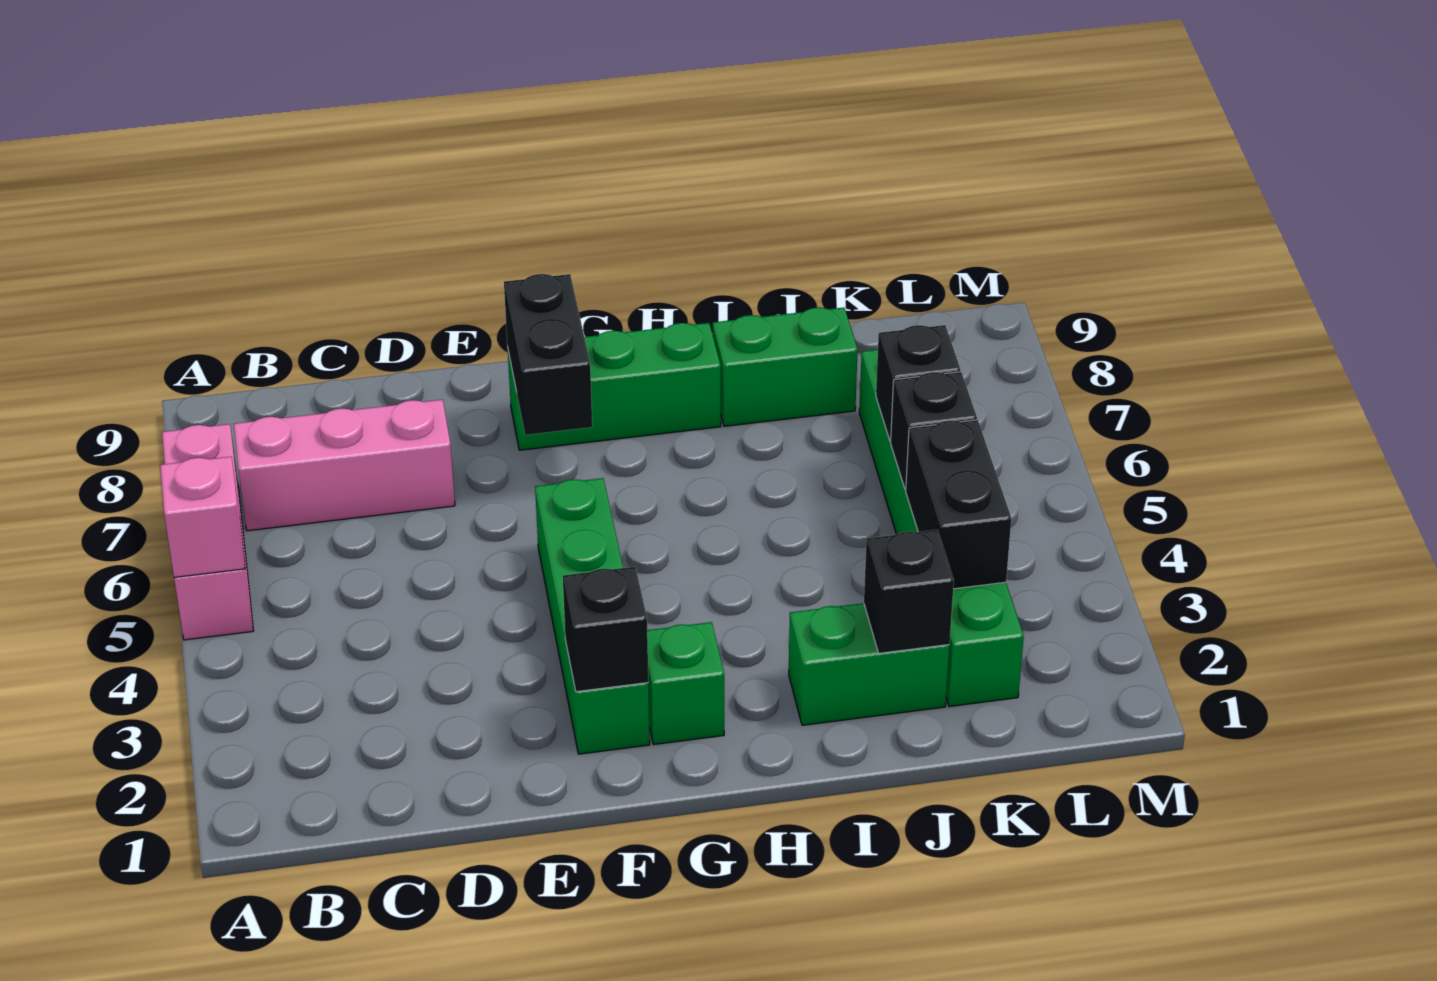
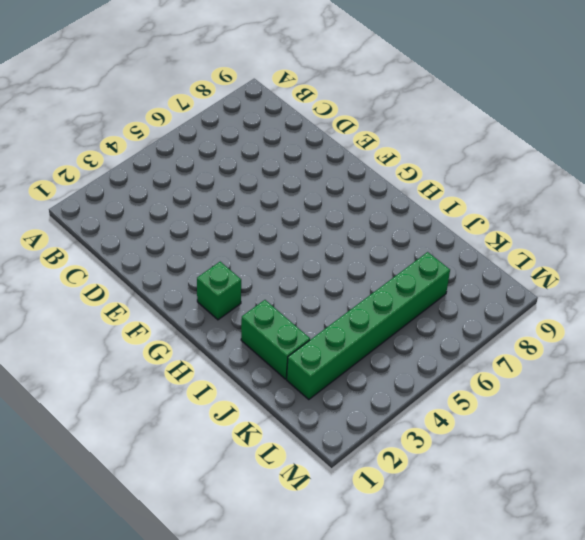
none -> pink 1x3 brick [162,424,254,640]
none -> pink 1x3 brick [234,400,455,531]
none -> green 1x4 brick [535,478,650,754]

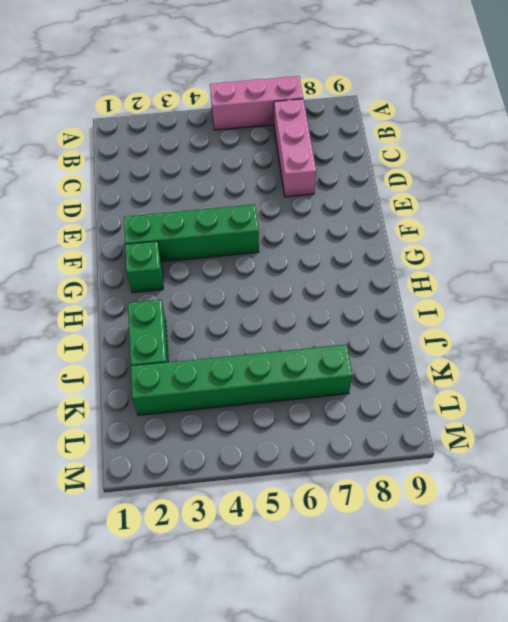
none -> green 1x3 brick [507,323,721,450]
none -> green 1x2 brick [713,307,858,426]
none -> pink 1x1 brick [160,457,245,577]

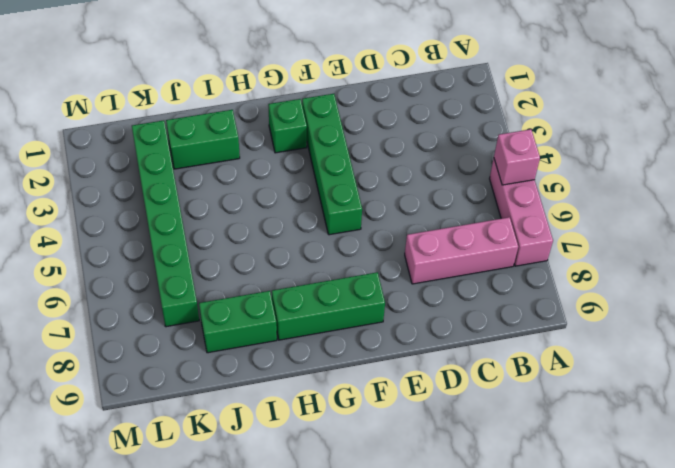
none -> black 1x1 brick [563,567,648,692]
none -> black 1x2 brick [504,274,592,435]
none -> black 1x1 brick [864,530,954,653]

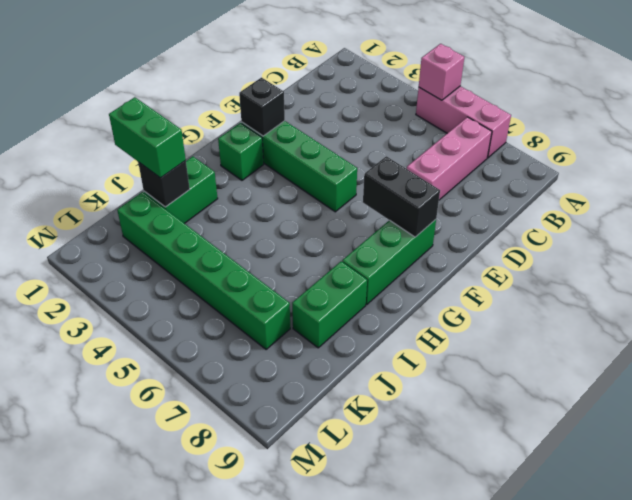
green 1x2 brick [109,97,186,178] -> none
none -> black 1x2 brick [906,420,1011,589]
none -> black 1x1 brick [891,372,977,489]
none -> black 1x1 brick [876,325,961,441]

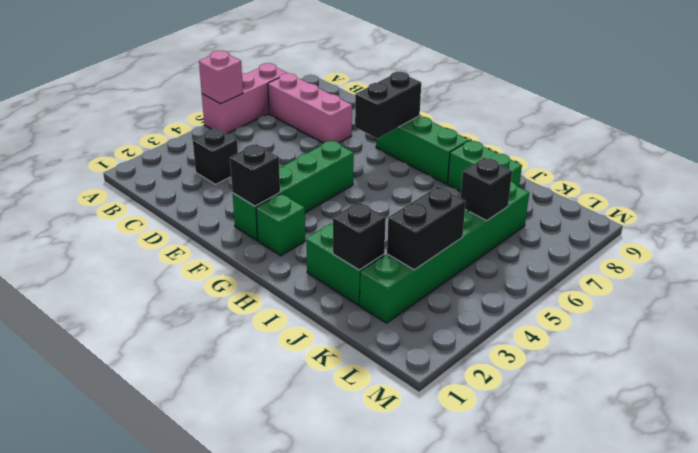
black 1x1 brick [193,128,238,184] -> black 1x1 brick moved to [891,372,977,489]

